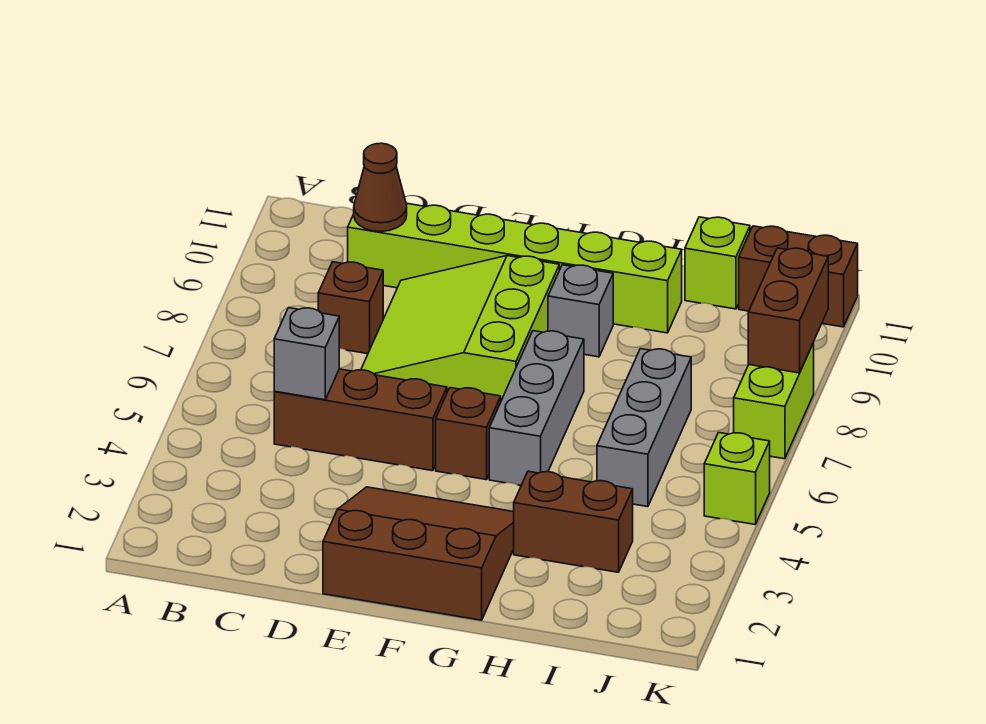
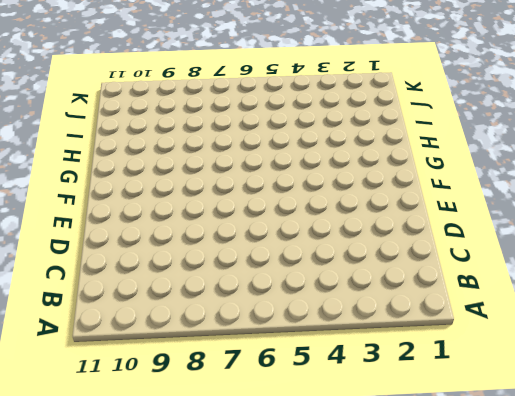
none -> brown 1x3 brick [274,369,447,471]
none -> brown 1x1 brick [318,262,383,354]
none -> lime 1x6 brick [348,203,682,333]

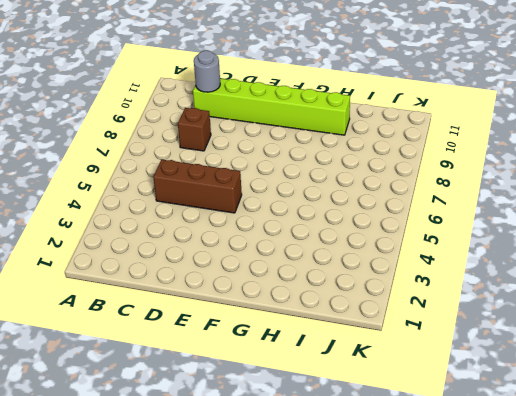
grey 1x1 round brick [194,51,220,92] -> brown 1x1 cone [354,143,407,232]
none -> lime 3x3 slope [361,256,559,401]
none -> brown 3x3 slope [323,487,514,620]
none -> brown 1x1 brick [436,388,501,480]

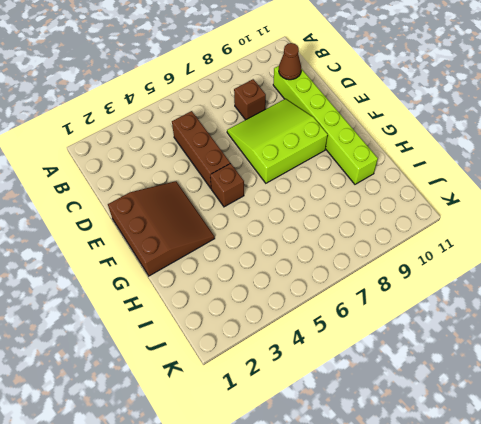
none -> grey 1x3 brick [489,331,584,485]
none -> grey 1x1 brick [548,265,613,357]
none -> brown 1x2 brick [514,471,633,572]

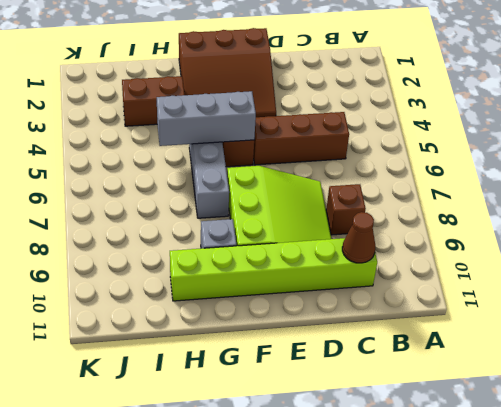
grey 1x3 brick [157,91,256,146] -> grey 1x3 brick turned to [597,349,691,507]
none -> lime 1x1 brick [685,217,750,309]
none -> brown 1x2 brick [739,226,858,327]
none -> lime 1x1 brick [704,433,770,524]

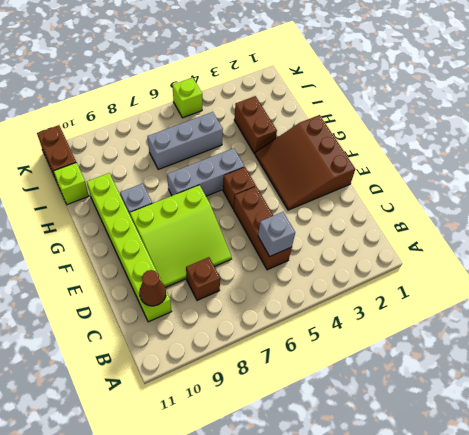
none -> lime 1x2 brick [734,343,814,459]
none -> brown 1x2 brick [748,248,828,373]

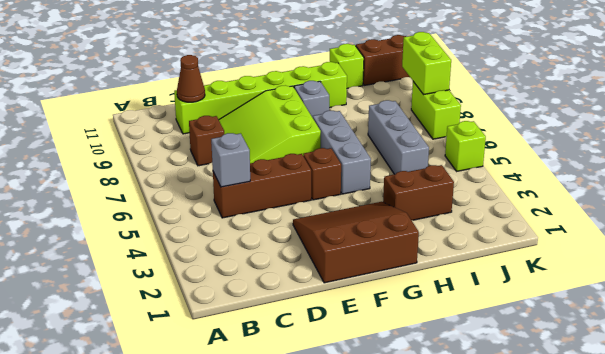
lime 1x2 brick [402,32,451,95] -> brown 1x2 brick [748,248,828,373]

